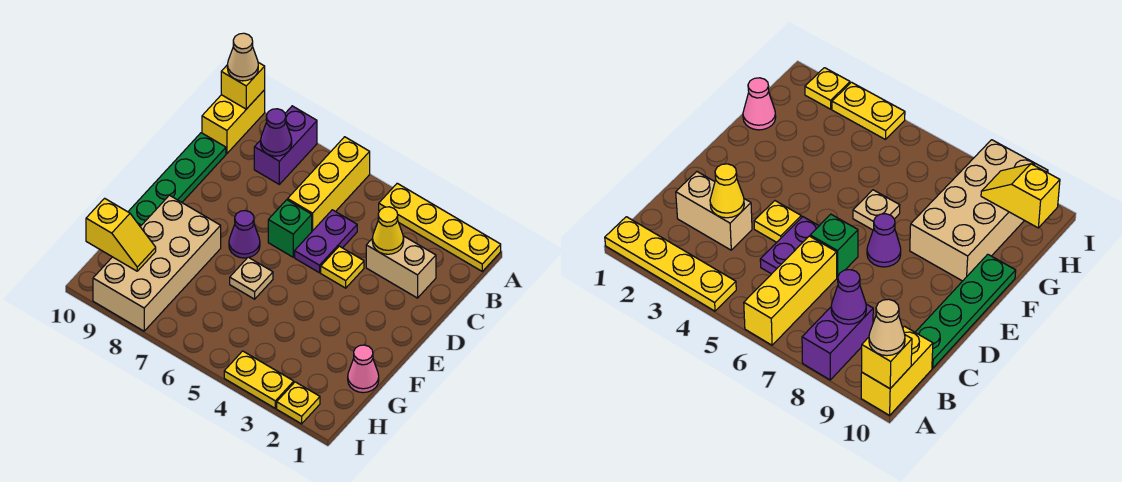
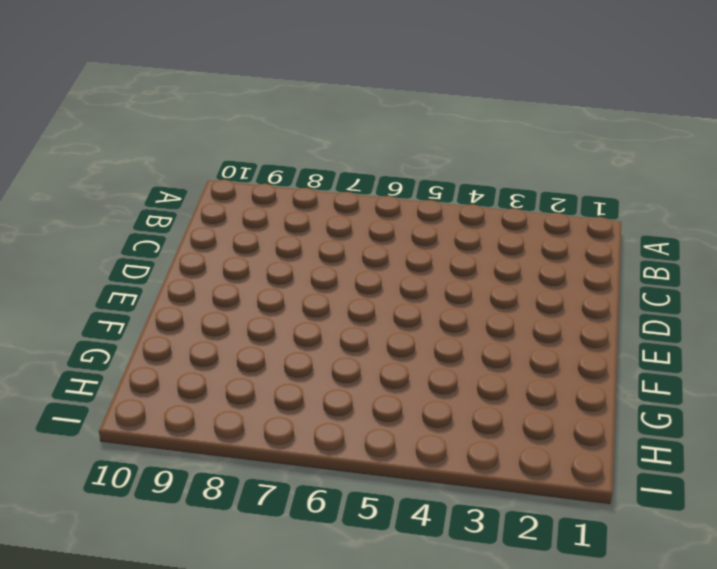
none -> yellow 1x4 plate [379,183,501,271]
none -> yellow 1x3 brick [288,137,370,231]
none -> purple 1x2 brick [254,106,317,184]

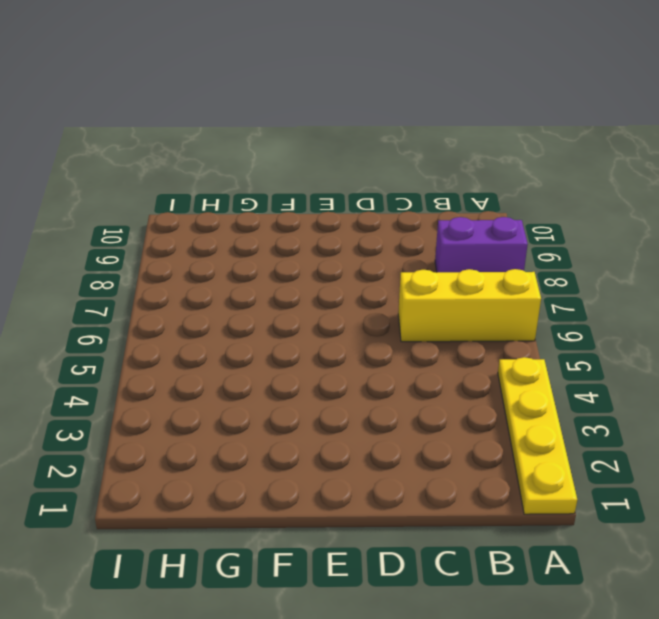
none -> yellow 1x2 brick [202,90,265,154]
none -> tan 1x2 brick [366,236,436,298]
none -> purple 1x2 plate [295,210,357,273]

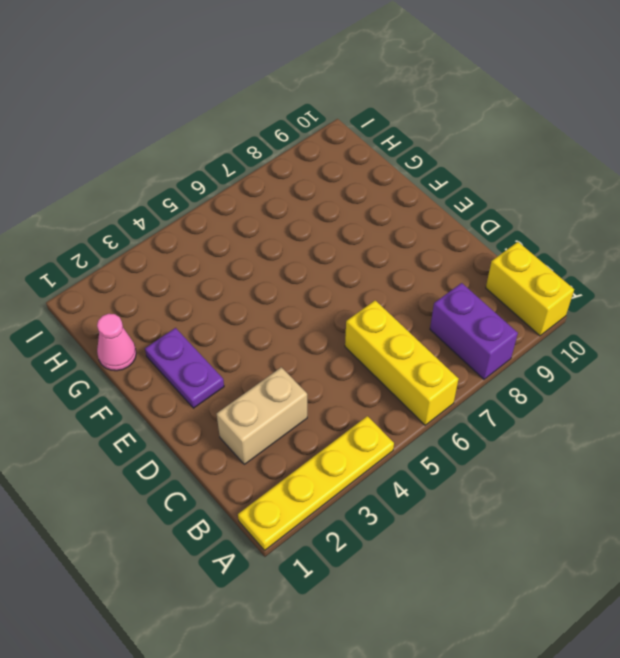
purple 1x2 plate [145,328,224,408] -> purple 1x2 plate moved to [295,210,357,273]
none -> green 1x4 plate [128,133,226,227]
none -> yellow 1x1 plate [321,246,364,288]
none -> green 1x1 brick [268,200,312,257]

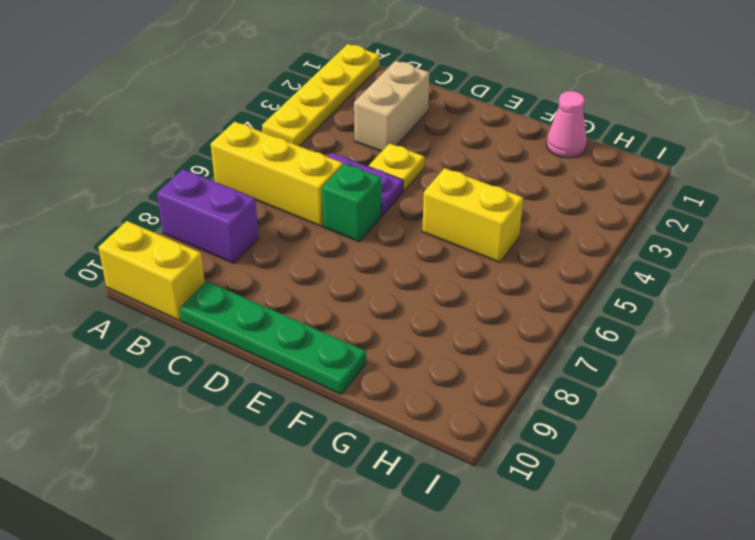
yellow 1x2 brick [422,168,523,263] -> none
none -> purple 1x1 cone [229,211,260,258]
none -> tan 1x1 plate [230,257,273,299]
none -> tan 2x4 brick [93,195,221,331]

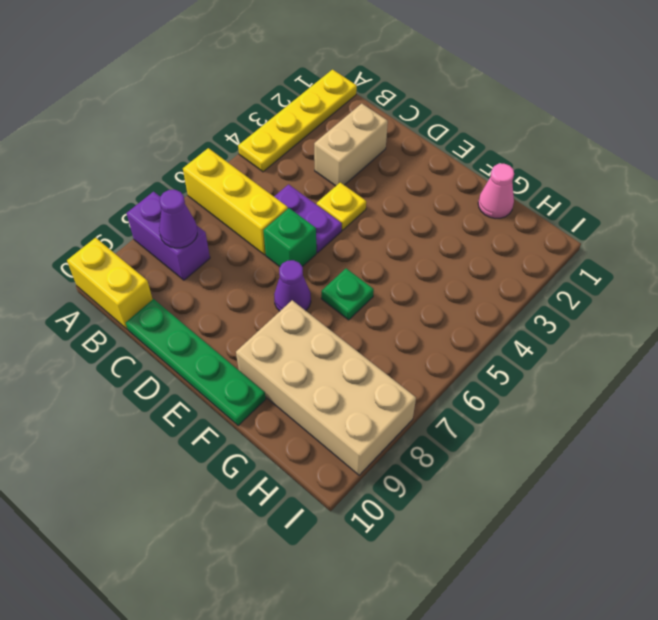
green 1x1 plate [321,268,374,320] -> tan 1x1 plate [230,257,273,299]
none -> yellow 1x1 plate [277,382,320,424]
none -> yellow 1x2 plate [224,351,294,408]
none -> yellow 1x1 brick [221,62,265,109]

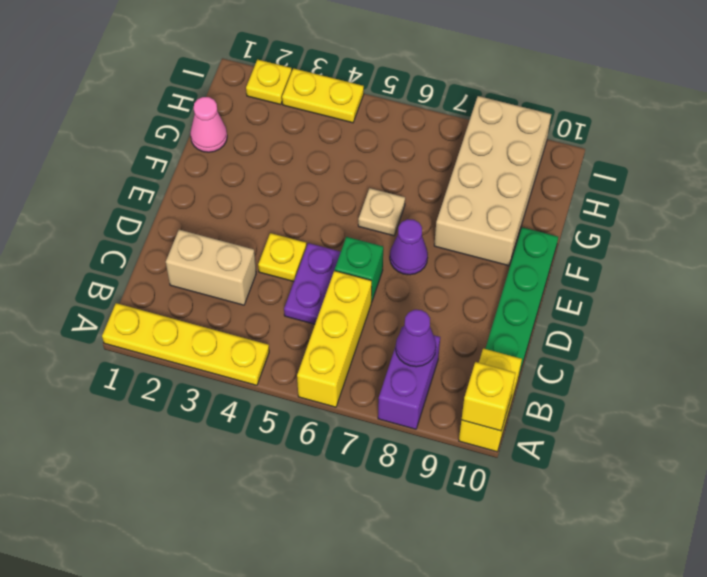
none -> yellow 1x1 cone [372,207,404,254]
none -> yellow 1x2 slope [86,198,156,271]
none -> tan 1x1 cone [227,33,258,81]

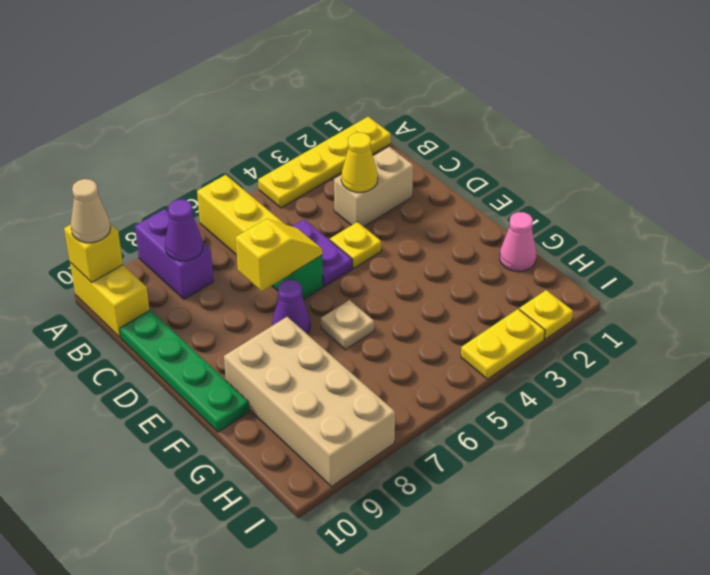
yellow 1x2 slope [236,219,322,291] -> yellow 1x2 slope moved to [86,198,156,271]

